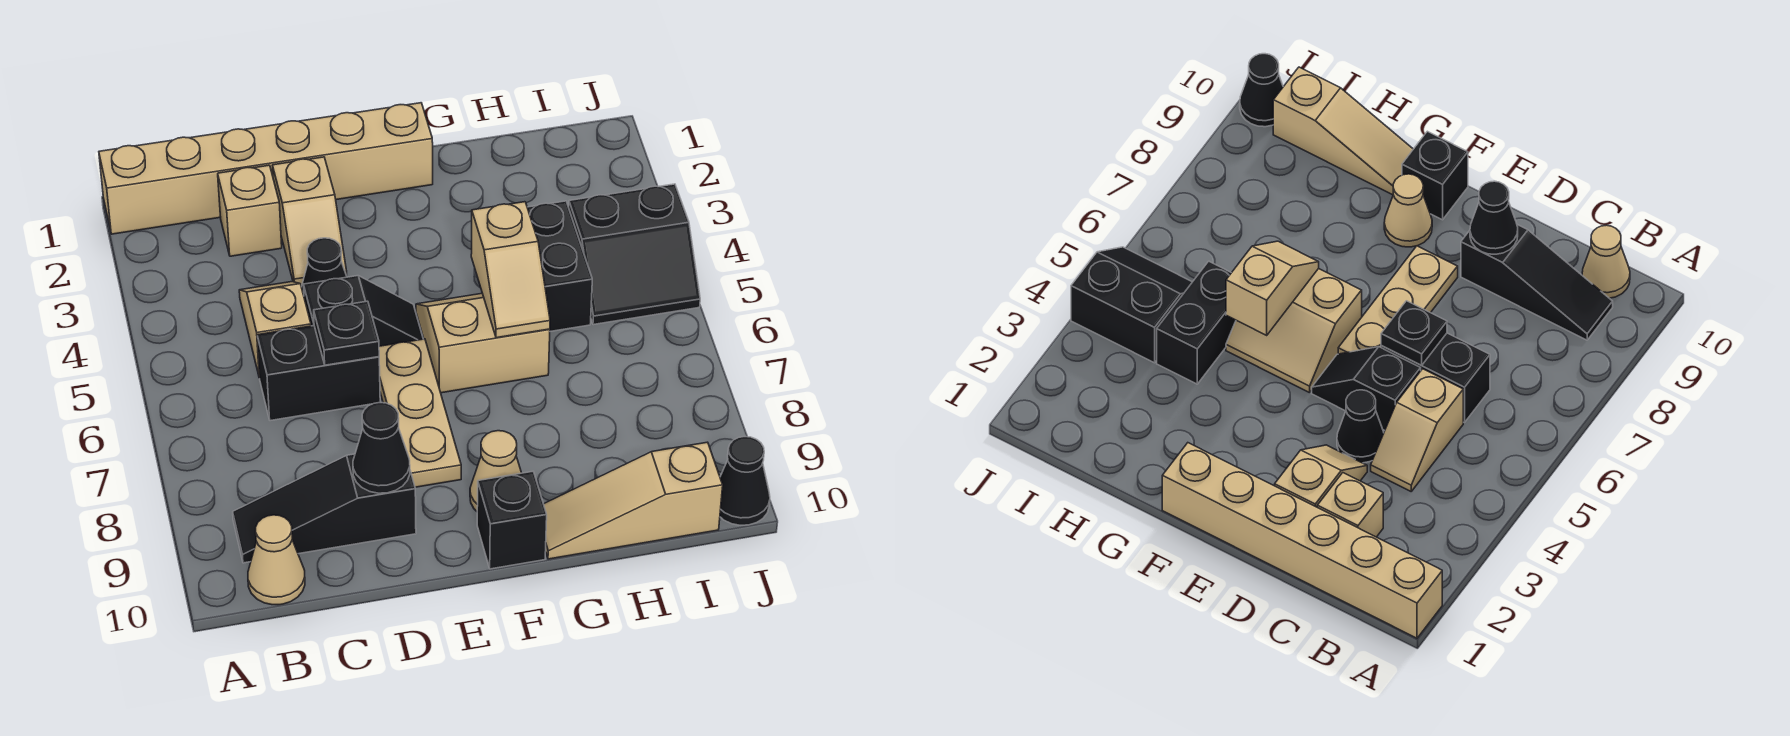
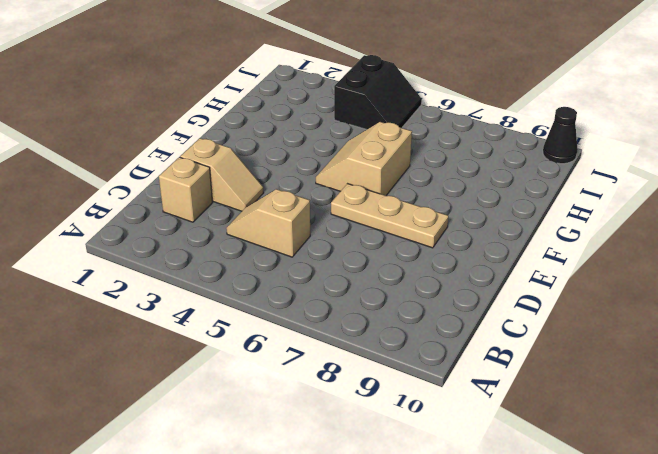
none -> tan 1x6 brick [99,103,433,234]
none -> black 1x3 slope [233,454,416,563]
none -> tan 1x1 cone [248,515,305,605]

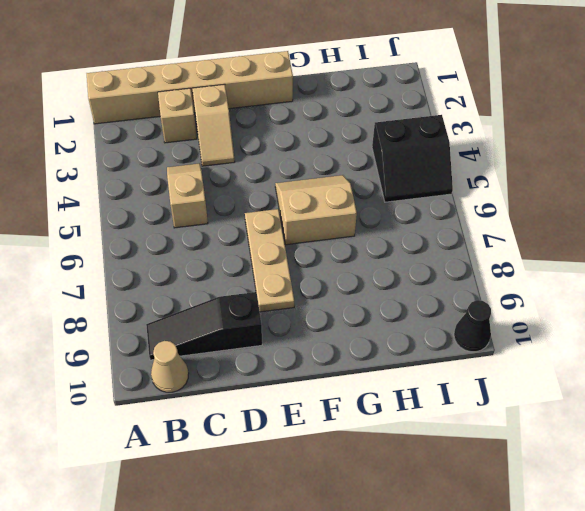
none -> black 1x2 brick [257,326,380,421]
none -> black 1x1 cone [301,238,347,295]
none -> black 1x2 slope [303,276,423,346]

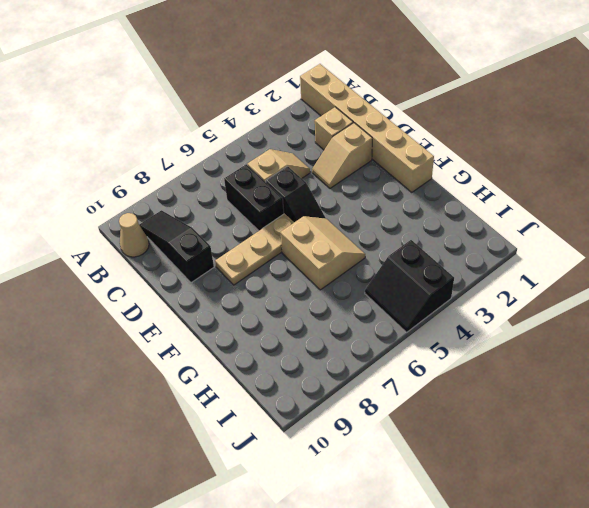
none -> black 1x1 cone [301,238,347,295]
none -> tan 1x1 cone [470,431,521,511]
none -> black 1x1 brick [477,471,547,569]

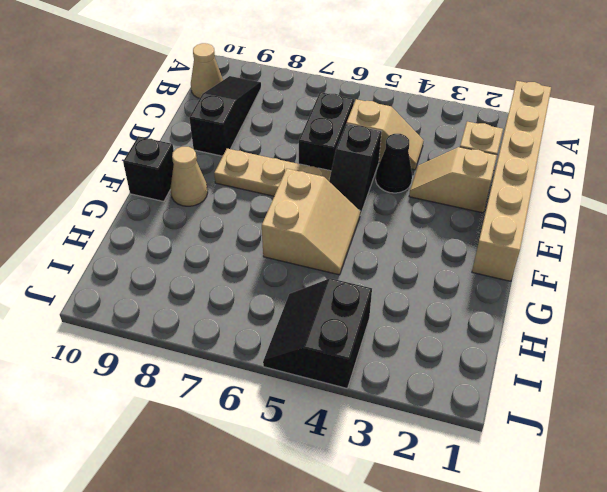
none -> tan 1x3 slope [544,442,723,559]
none -> black 1x2 brick [527,201,592,331]
none -> black 1x1 cone [720,437,770,525]

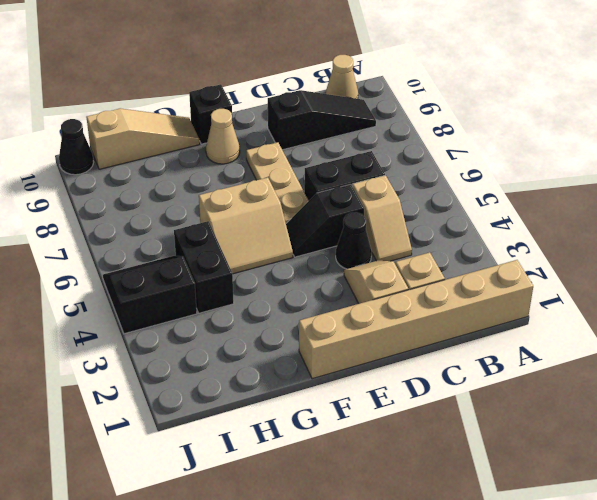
none -> black 1x1 plate [314,301,379,365]
none -> black 1x1 cone [353,403,410,493]
none -> tan 1x2 slope [471,202,550,338]

